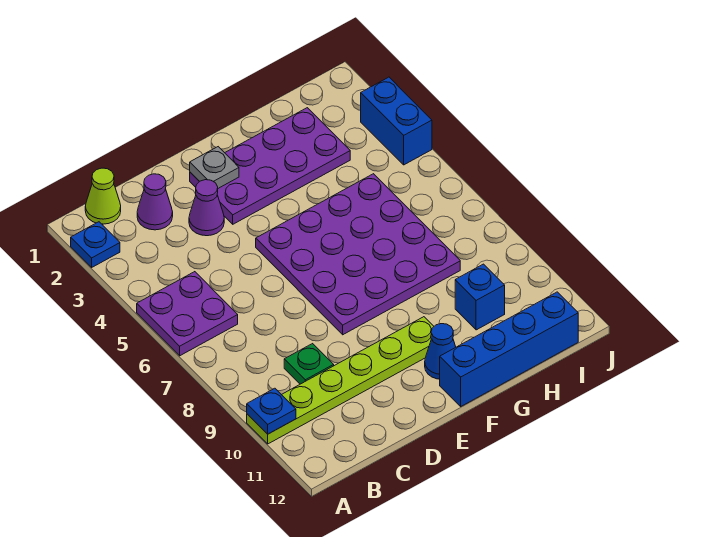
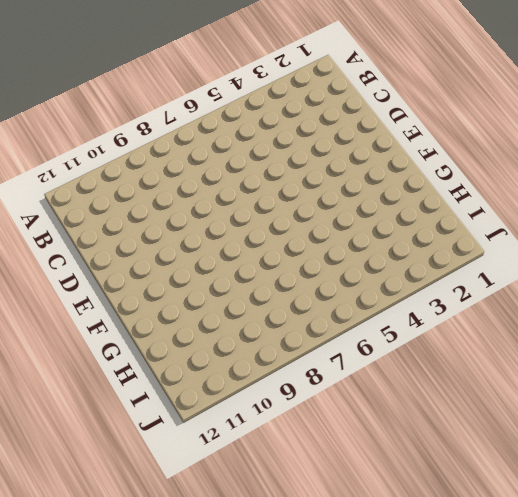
none -> blue 1x1 plate [71,222,120,267]
none -> purple 2x2 plate [137,272,238,356]
none -> lime 1x6 plate [247,317,434,444]

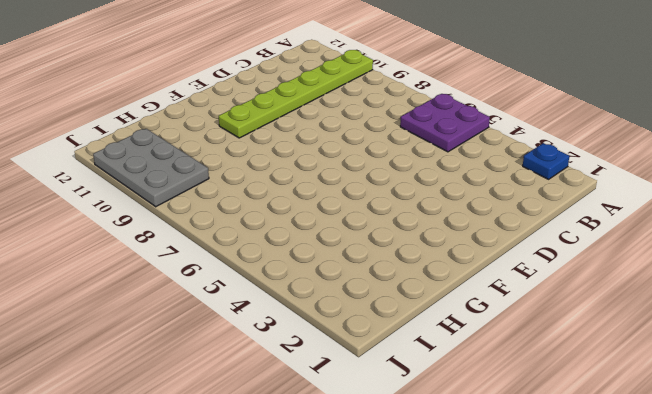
grey 2x3 plate [93,129,209,207] -> none
none -> lime 1x1 cone [85,168,121,224]
none -> purple 1x1 cone [137,174,173,230]
none -> green 1x1 plate [284,344,334,384]

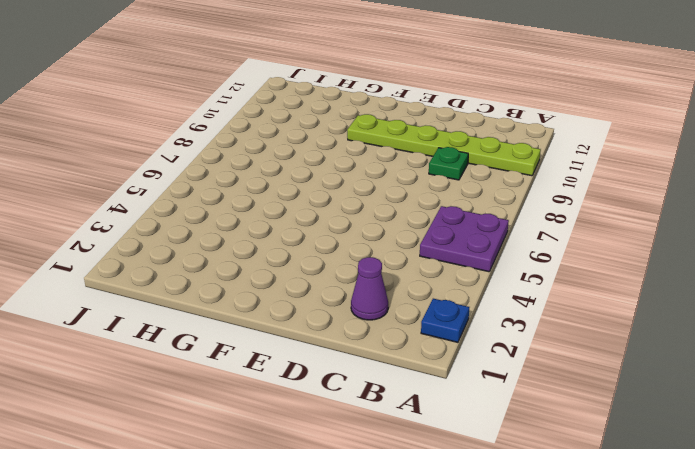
none -> lime 1x1 cone [85,168,121,224]
none -> purple 1x1 cone [189,180,224,236]
none -> purple 2x4 plate [190,108,350,224]

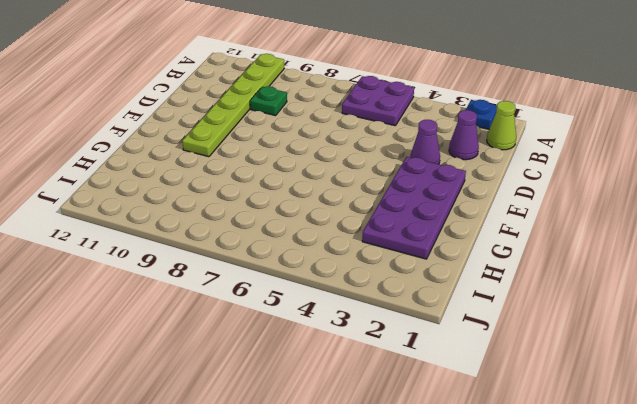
none -> purple 4x4 plate [256,174,460,335]
none -> blue 1x1 cone [425,324,456,379]
none -> blue 1x4 brick [440,292,578,406]

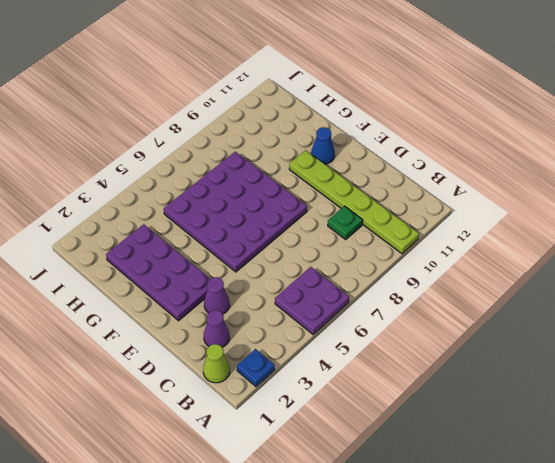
none -> blue 1x4 brick [440,292,578,406]
none -> blue 1x1 brick [455,264,505,330]
none -> blue 1x2 brick [361,77,432,165]

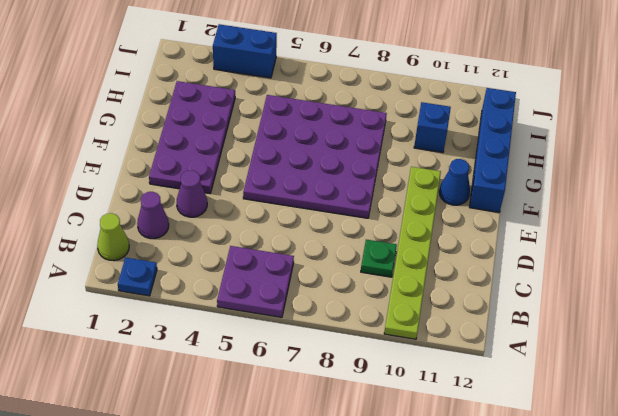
none -> blue 1x1 plate [247,388,296,434]
none -> grey 1x1 plate [190,147,239,188]

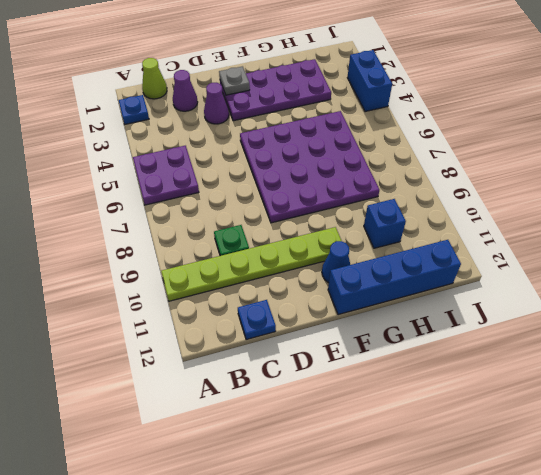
blue 1x1 plate [238,300,276,340] -> blue 1x1 plate moved to [247,388,296,434]

